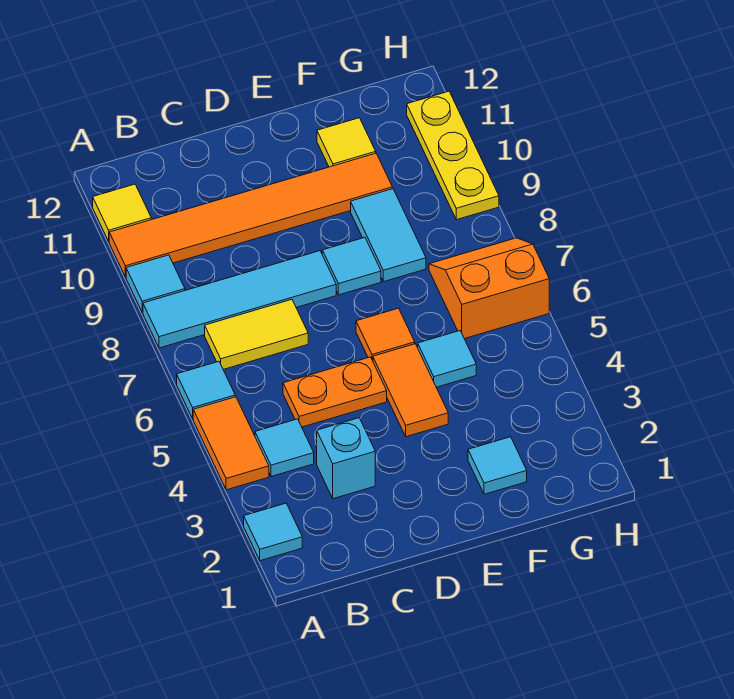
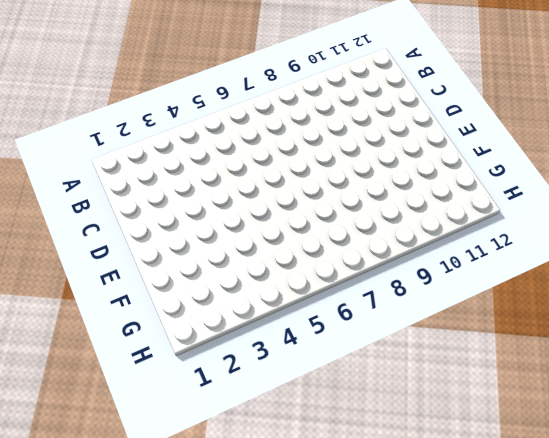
none -> cyan 1x1 tile [244,503,302,561]
none -> orange 1x2 tile [193,397,269,490]
none -> cyan 1x1 tile [177,362,235,419]

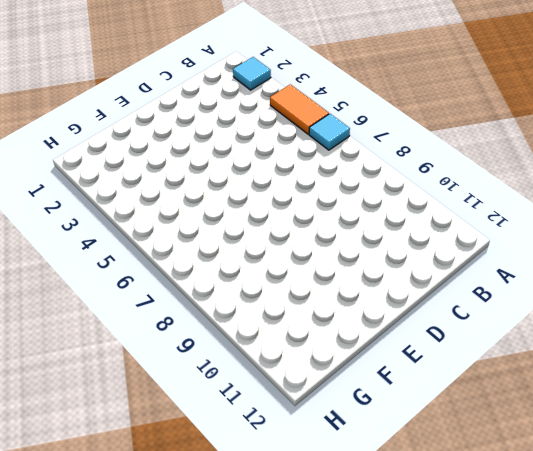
none -> cyan 1x4 tile [143,251,336,348]
none -> cyan 1x1 tile [126,255,185,313]
none -> orange 1x6 tile [109,153,392,277]

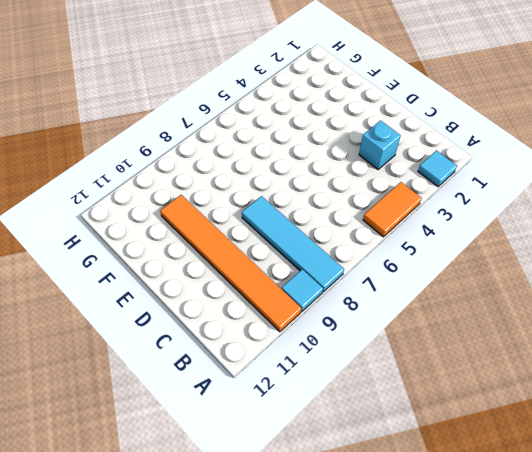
none -> cyan 1x1 tile [177,362,235,419]
none -> yellow 1x1 tile [93,184,151,241]
none -> cyan 1x1 tile [255,419,314,477]

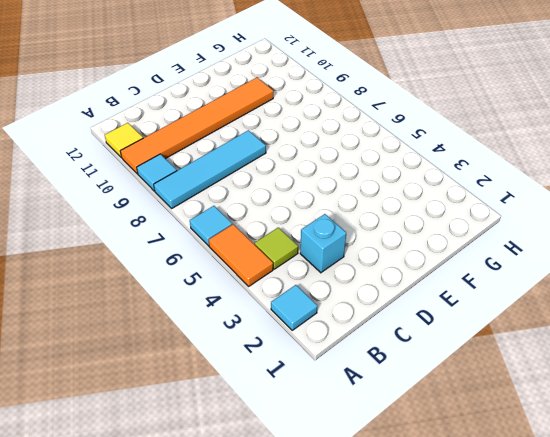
lime 1x1 tile [254,228,298,269] -> cyan 1x1 tile [255,419,314,477]
none -> yellow 1x2 tile [205,300,308,369]
none -> orange 1x2 plate [283,357,387,427]
none -> orange 1x2 tile [373,344,448,437]

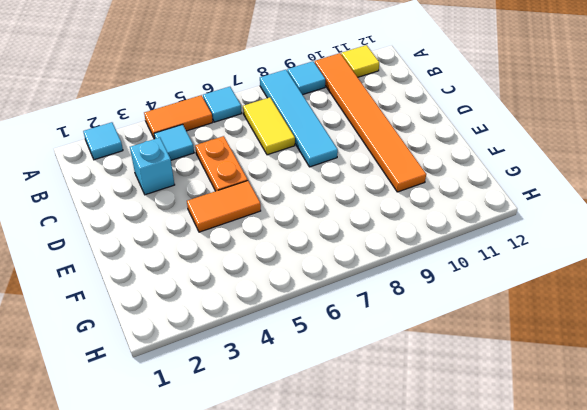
none -> orange 1x1 tile [356,308,415,361]
none -> cyan 1x1 tile [322,238,381,295]
none -> cyan 1x1 tile [468,437,527,494]

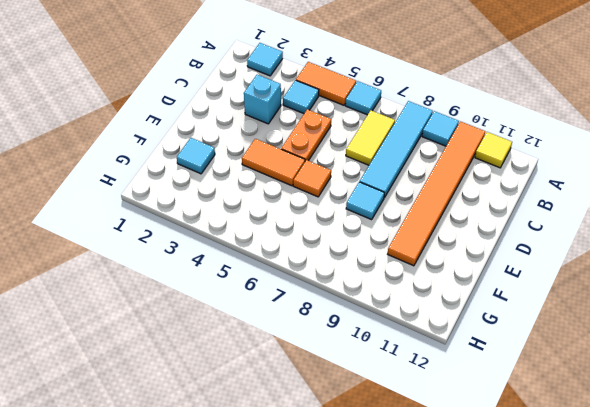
none -> cyan 1x1 tile [418,331,476,387]
none -> cyan 1x2 tile [351,189,426,282]
none -> yellow 1x1 tile [317,118,376,167]

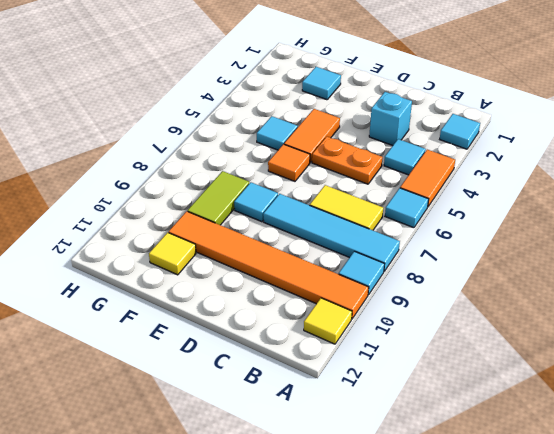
lime 1x2 tile [187,171,249,225] -> cyan 1x2 tile [351,189,426,282]
none -> orange 2x2 slope [429,238,549,339]
none -> yellow 1x3 plate [407,91,499,220]

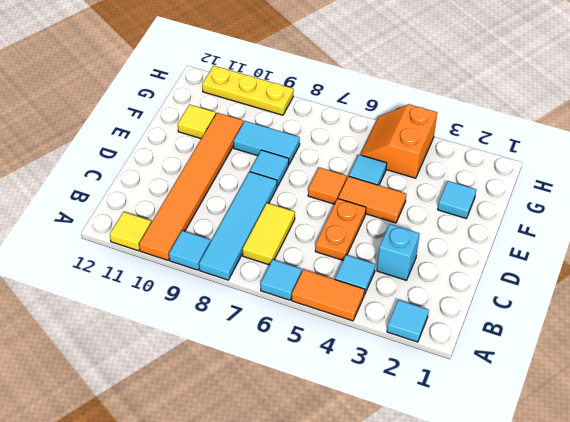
orange 2x2 slope [360,104,437,178] -> orange 2x2 slope moved to [429,238,549,339]

